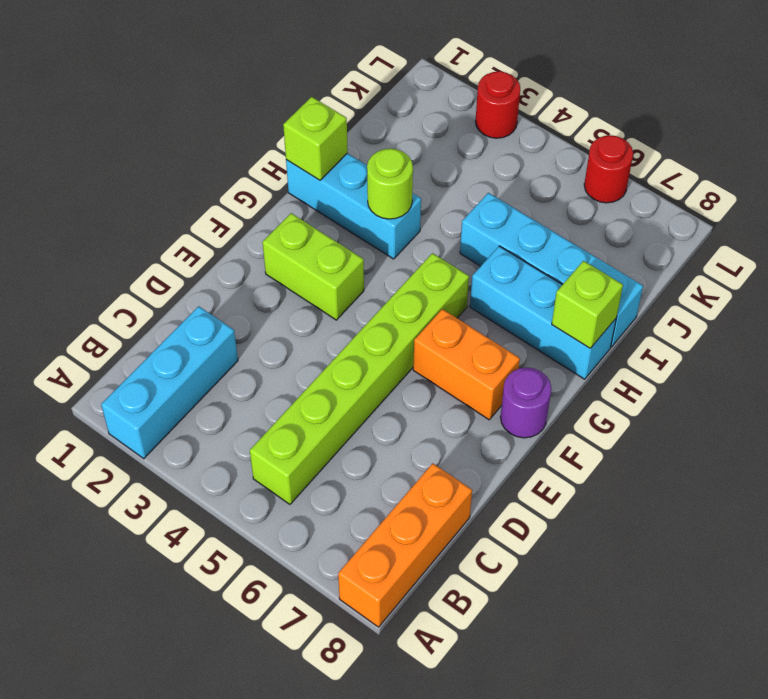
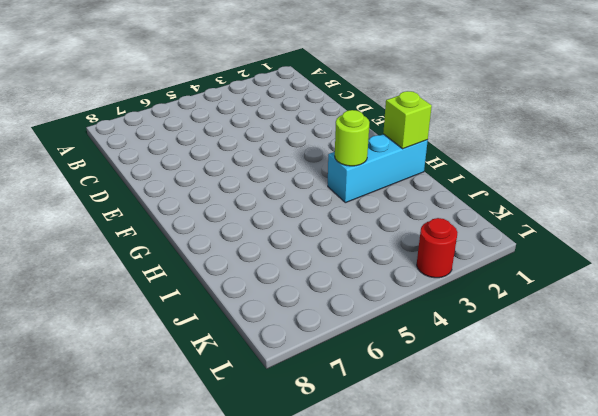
none -> cyan 1x3 brick [101,306,238,459]
none -> orange 1x3 brick [338,463,472,627]
none -> lime 1x6 brick [250,253,469,504]

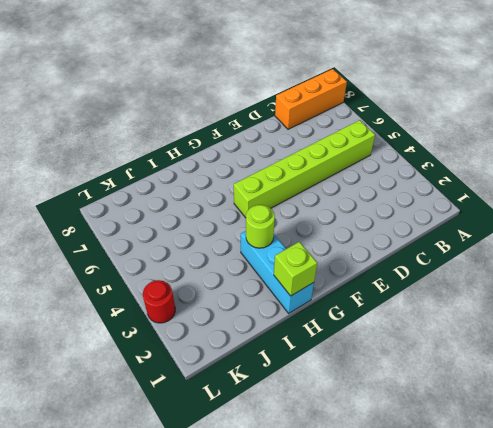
none -> cyan 1x3 brick [101,306,238,459]
none -> lime 1x2 brick [262,213,364,320]
none -> orange 1x2 brick [413,309,520,420]

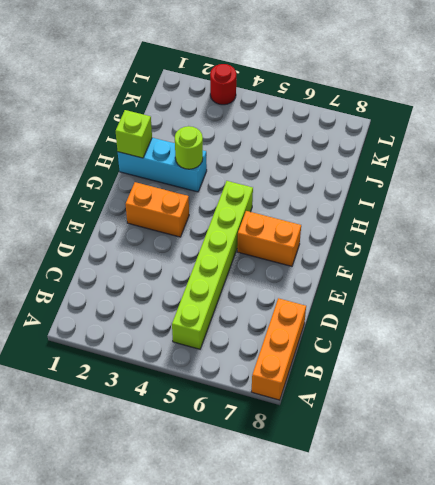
orange 1x2 brick [126,182,189,237] -> lime 1x2 brick [262,213,364,320]
none -> cyan 1x3 brick [101,306,238,459]
none -> purple 1x1 round brick [500,367,551,438]
none -> cyan 1x3 brick [470,246,616,379]

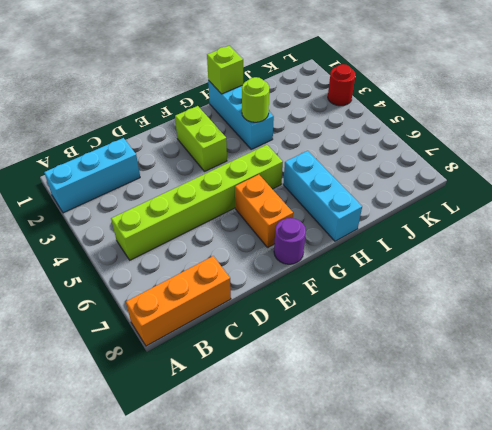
none -> cyan 1x4 brick [460,193,643,347]
none -> red 1x1 round brick [584,135,633,203]
none -> lime 1x1 brick [552,261,623,348]

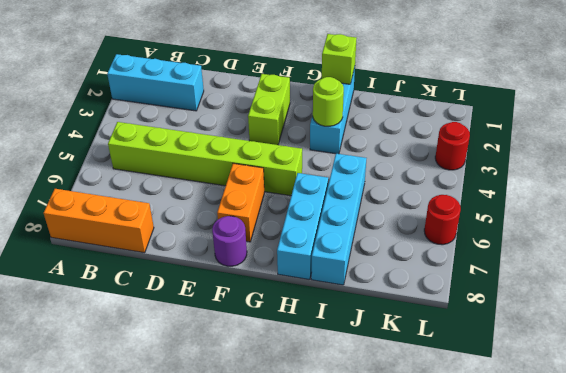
none -> lime 1x1 brick [552,261,623,348]

